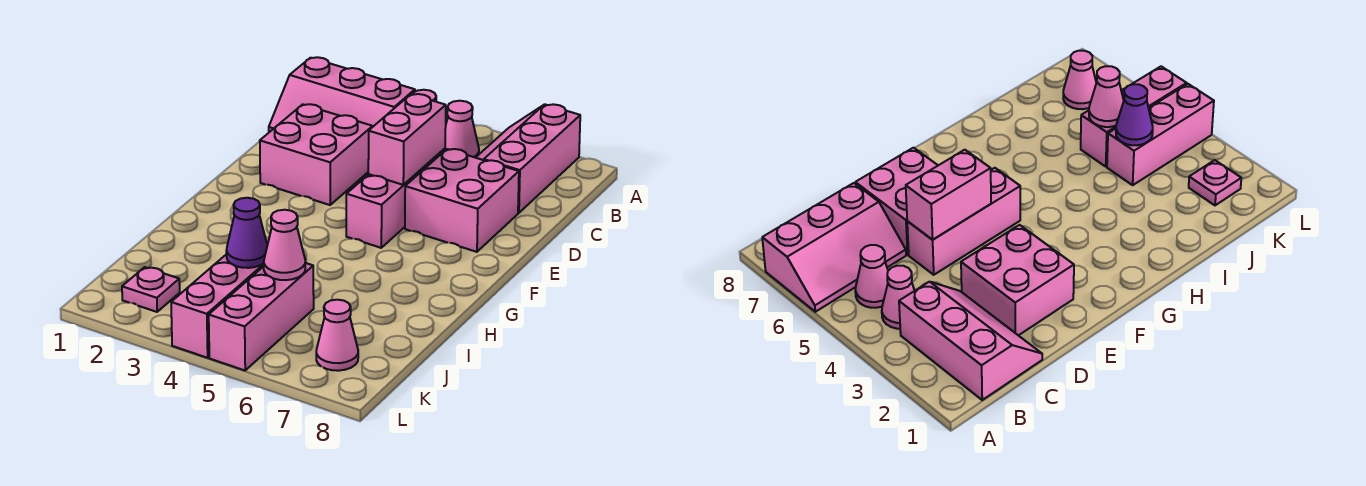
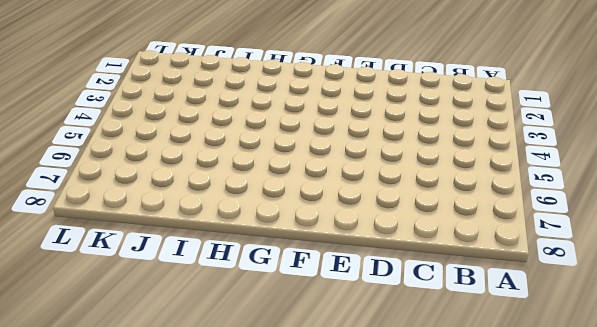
none -> pink 2x3 slope [476,104,580,213]
none -> pink 2x3 slope [269,57,415,132]
none -> pink 1x1 cone [882,266,915,329]

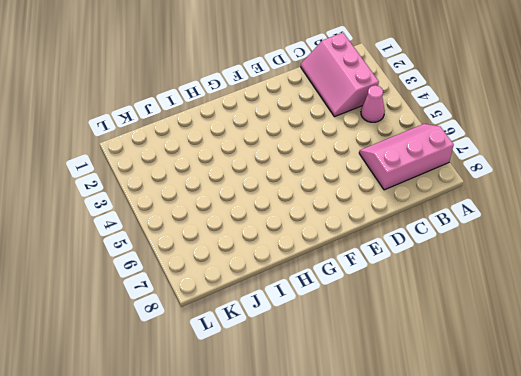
none -> pink 1x1 cone [445,101,479,158]
none -> pink 2x2 brick [260,104,373,205]
none -> pink 1x3 brick [346,149,445,248]

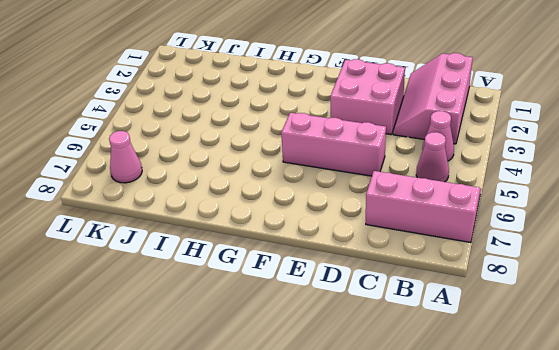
none -> pink 2x2 brick [405,149,519,252]
none -> pink 1x3 brick [171,255,264,358]
none -> pink 1x3 brick [209,263,314,370]

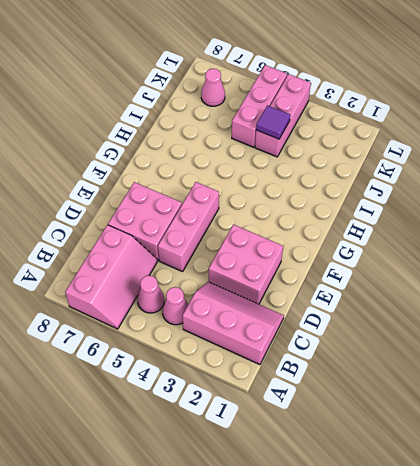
purple 1x1 tile [256,105,290,139] -> purple 1x1 cone [226,198,267,268]
none -> pink 1x1 plate [122,267,180,312]
none -> pink 1x2 brick [368,94,446,185]
none -> pink 1x1 cone [264,210,305,280]

